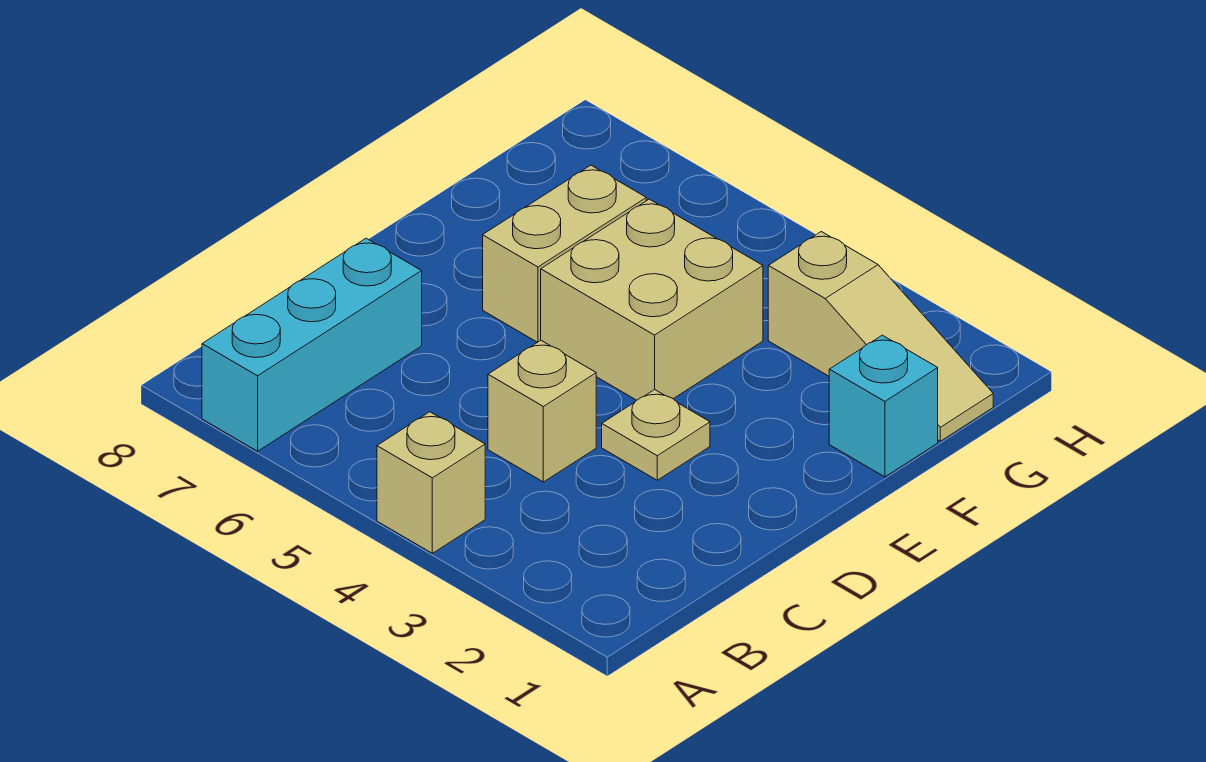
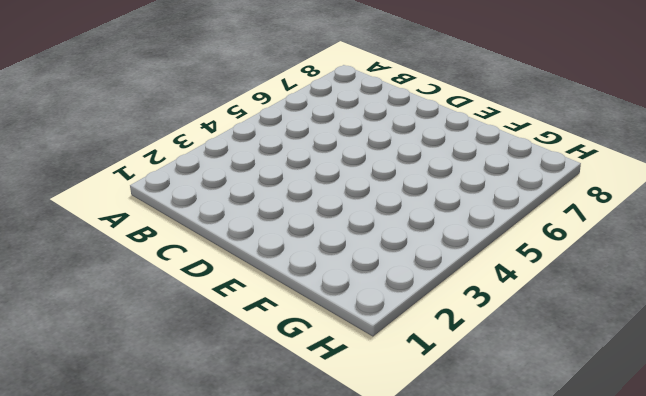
none -> tan 1x1 brick [377,412,485,553]
none -> cyan 1x3 brick [202,238,422,451]

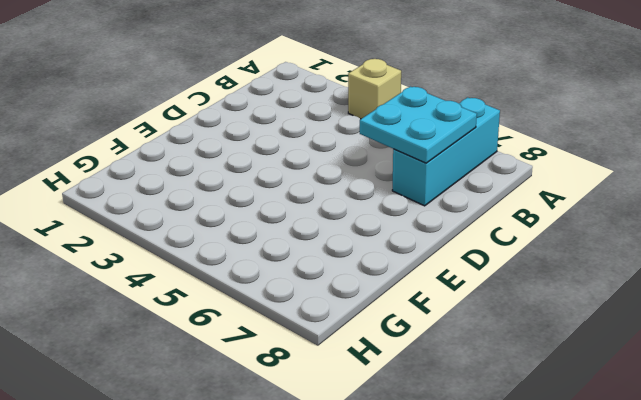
cyan 2x2 plate [360,86,477,163] -> none
none -> tan 1x1 brick [488,340,596,482]
none -> tan 1x1 plate [602,390,710,480]

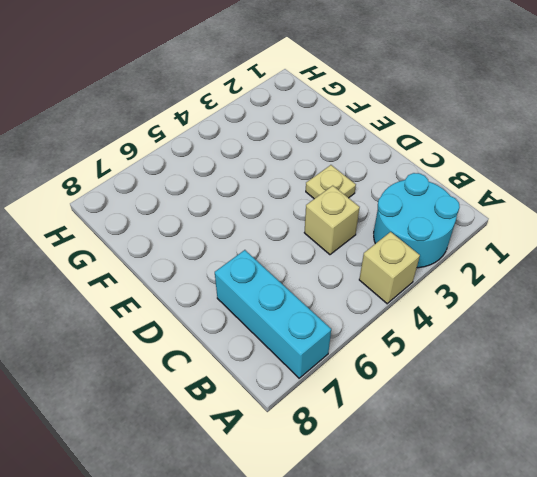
cyan 2x2 round brick [374,173,460,268] -> none
none -> tan 2x2 brick [541,199,763,400]
none -> tan 1x2 brick [483,165,646,342]

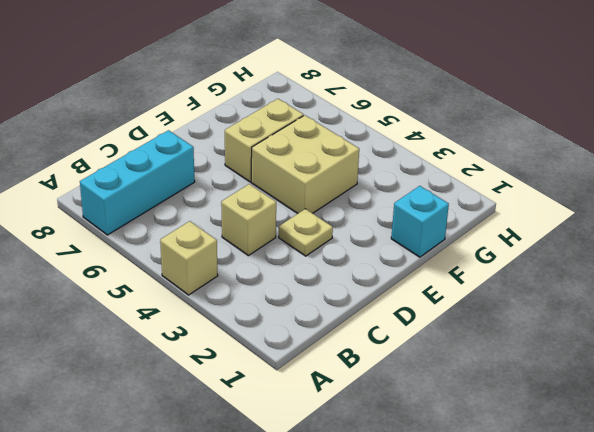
none -> tan 1x3 slope [768,232,993,441]

